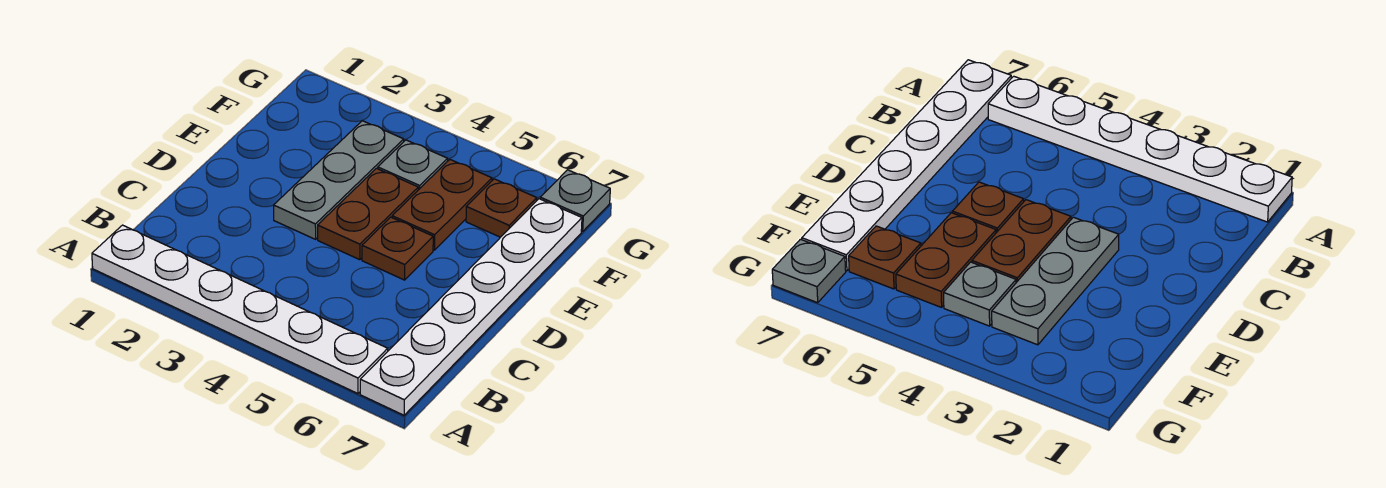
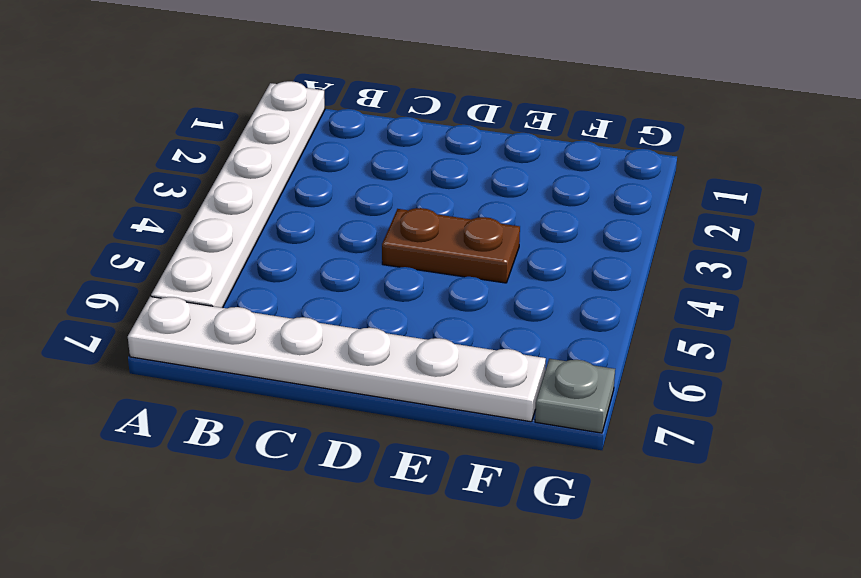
none -> grey 1x3 plate [274,121,404,239]
none -> brown 1x1 plate [362,217,433,280]

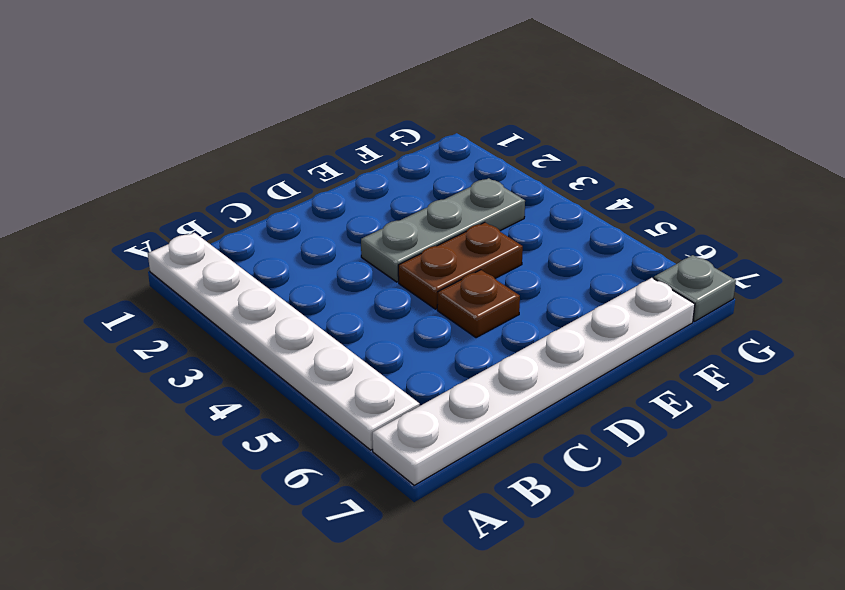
none -> brown 1x2 plate [392,160,492,250]
none -> grey 1x1 plate [378,140,448,190]

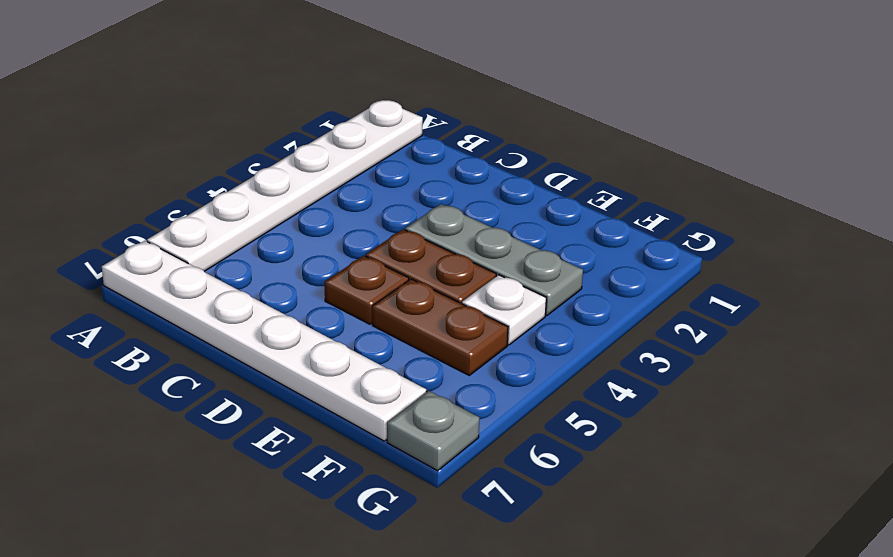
white 1x1 plate [462,275,546,345] -> grey 1x1 plate [378,140,448,190]
none -> brown 1x1 plate [466,179,537,237]

